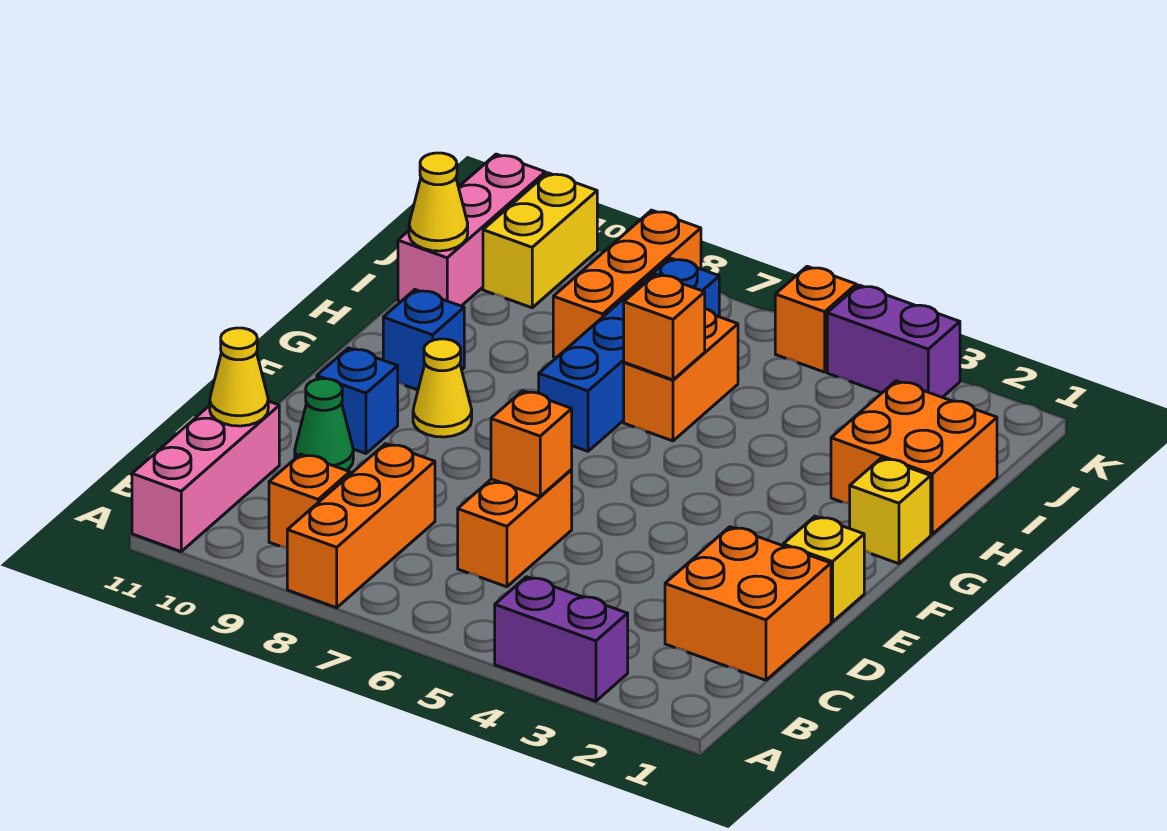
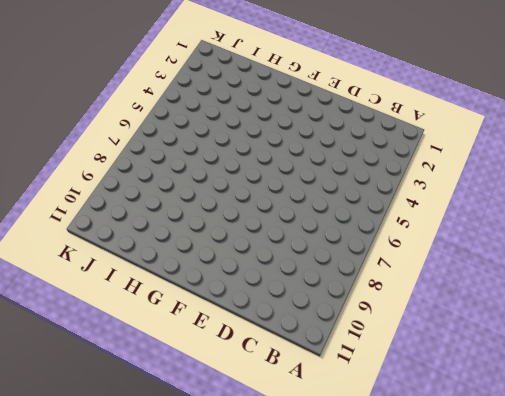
none -> purple 1x2 brick [495,577,628,701]
none -> orange 1x3 brick [287,444,435,608]
none -> pink 1x3 brick [132,401,279,551]

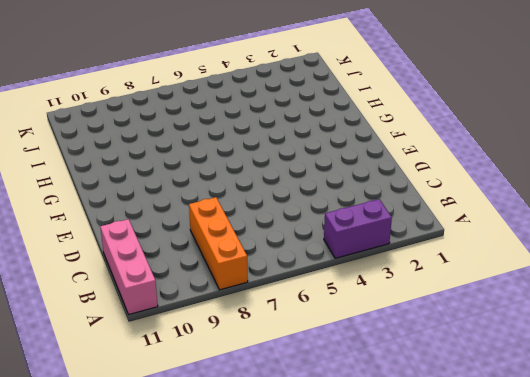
none -> orange 1x1 brick [269,454,350,548]
none -> orange 2x2 brick [665,527,831,680]
none -> orange 1x2 brick [458,469,572,587]

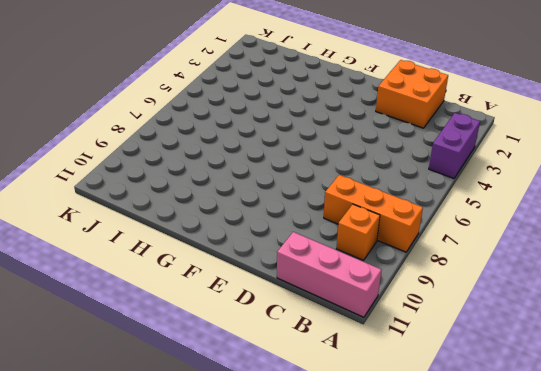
none -> orange 1x2 brick [458,469,572,587]
none -> green 1x1 cone [295,379,353,470]
none -> yellow 1x1 brick [783,516,864,622]

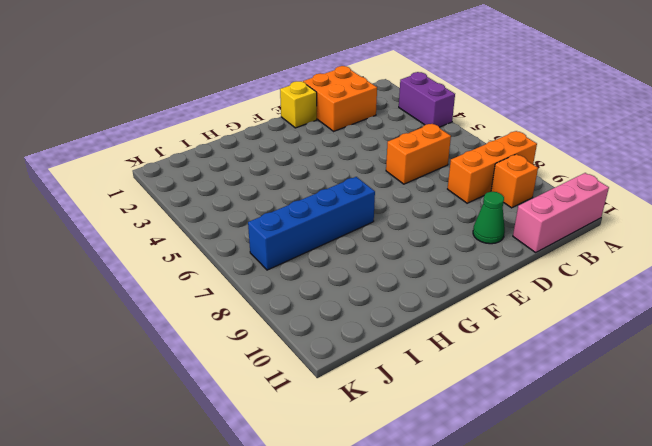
none -> blue 1x1 brick [317,348,398,454]
none -> yellow 1x1 cone [413,339,472,437]
none -> yellow 1x1 brick [850,458,931,564]

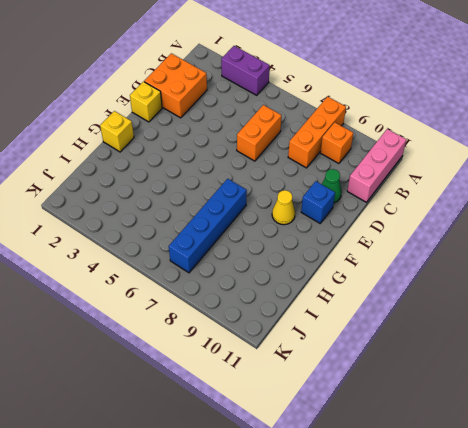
none -> blue 1x1 brick [383,290,464,390]
none -> orange 2x2 brick [831,381,997,534]
none -> orange 1x2 brick [624,309,738,441]

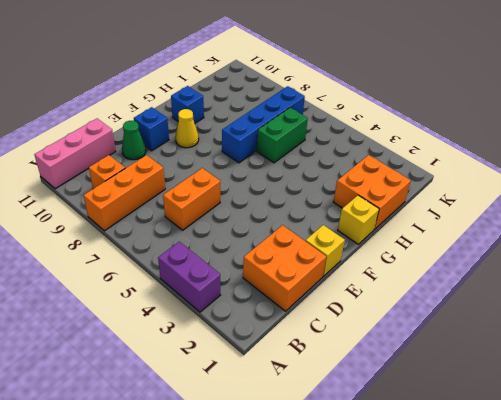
green 1x2 brick [257,108,308,163] -> orange 1x2 brick [624,309,738,441]
none -> orange 1x3 brick [553,210,701,358]
none -> pink 1x3 brick [398,154,545,306]
none -> yellow 1x2 brick [483,173,597,308]

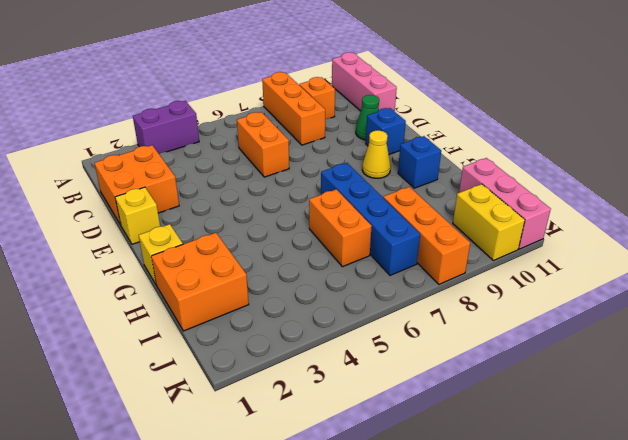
none -> purple 1x2 brick [827,285,960,397]
none -> orange 1x1 brick [775,266,856,372]
none -> yellow 1x1 cone [210,328,268,426]

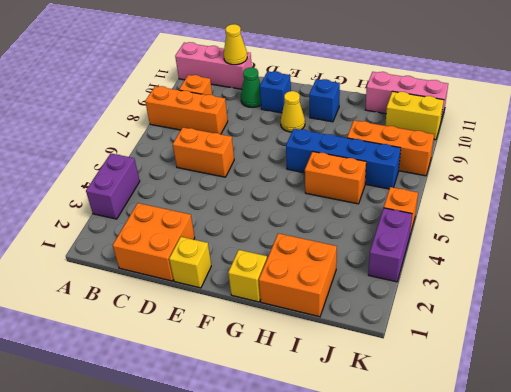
none -> orange 1x1 brick [491,391,572,496]
none -> orange 1x1 brick [624,274,705,380]
none -> yellow 1x1 cone [409,153,468,251]

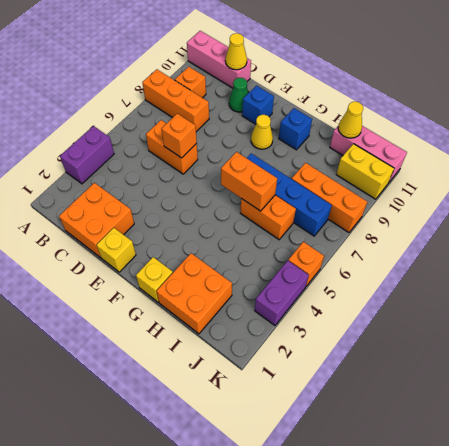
orange 1x2 brick [221,152,277,211] -> orange 1x1 brick [624,274,705,380]

